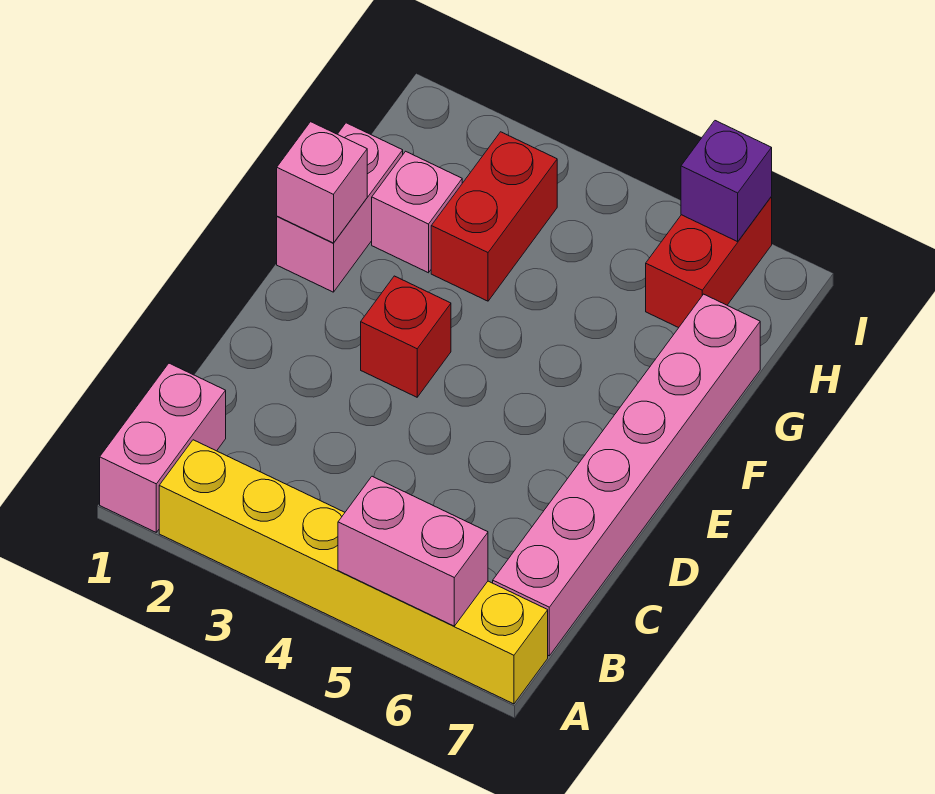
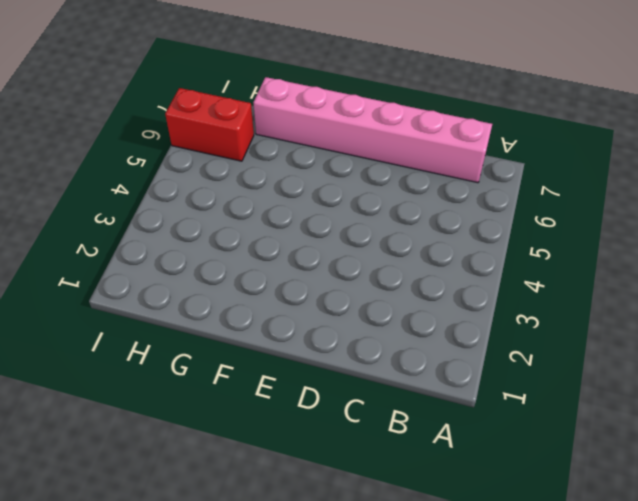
none -> pink 1x2 brick [100,363,226,532]
none -> yellow 1x6 brick [159,440,548,704]

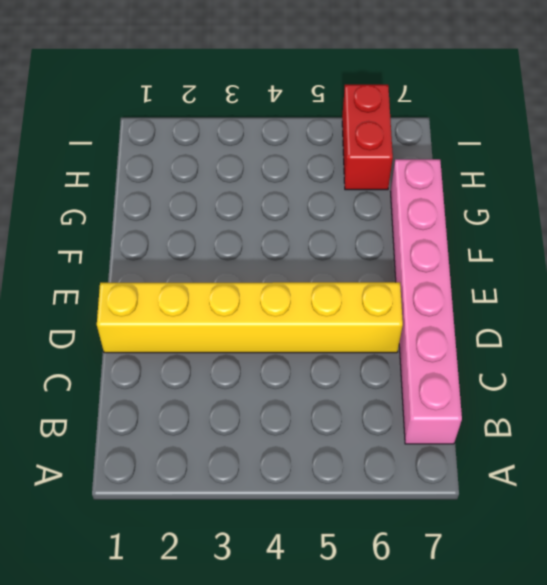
yellow 1x6 brick [97,282,403,353] -> yellow 1x6 brick moved to [159,440,548,704]
none -> pink 1x2 brick [100,363,226,532]
none -> red 1x1 brick [361,276,451,397]

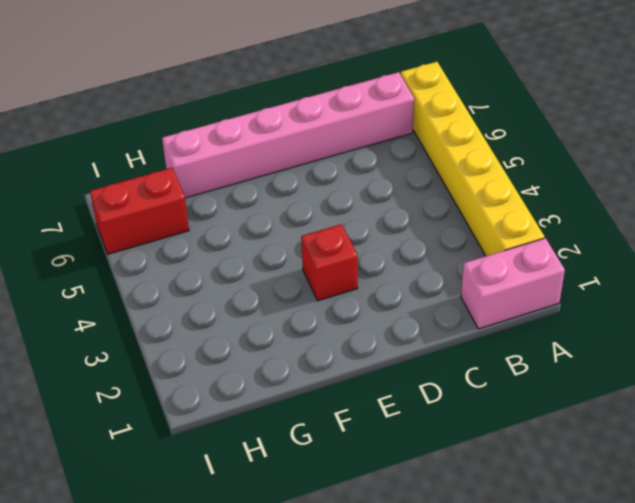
none -> pink 1x2 brick [277,123,403,292]
none -> pink 1x1 brick [372,151,462,273]

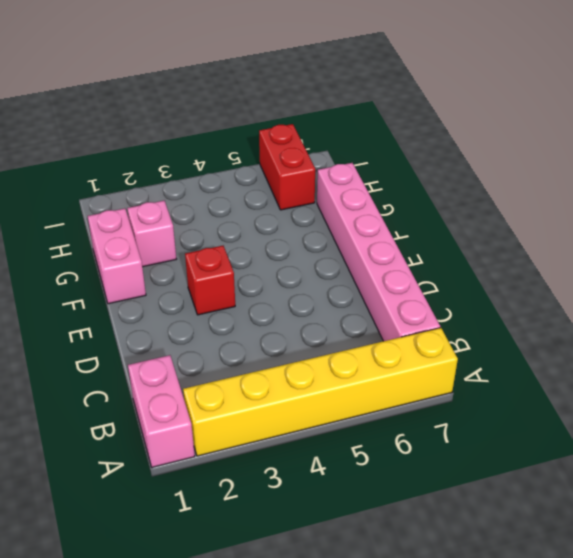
none -> red 1x2 brick [431,132,557,301]
none -> pink 1x2 brick [338,476,488,626]

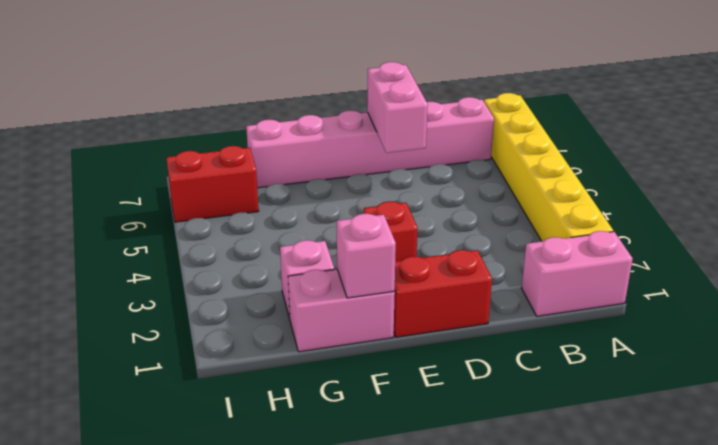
red 1x2 brick [394,250,492,337] -> red 1x2 brick moved to [431,132,557,301]
pink 1x2 brick [367,62,428,153] -> pink 1x2 brick moved to [338,476,488,626]
none -> purple 1x1 brick [681,121,772,242]

